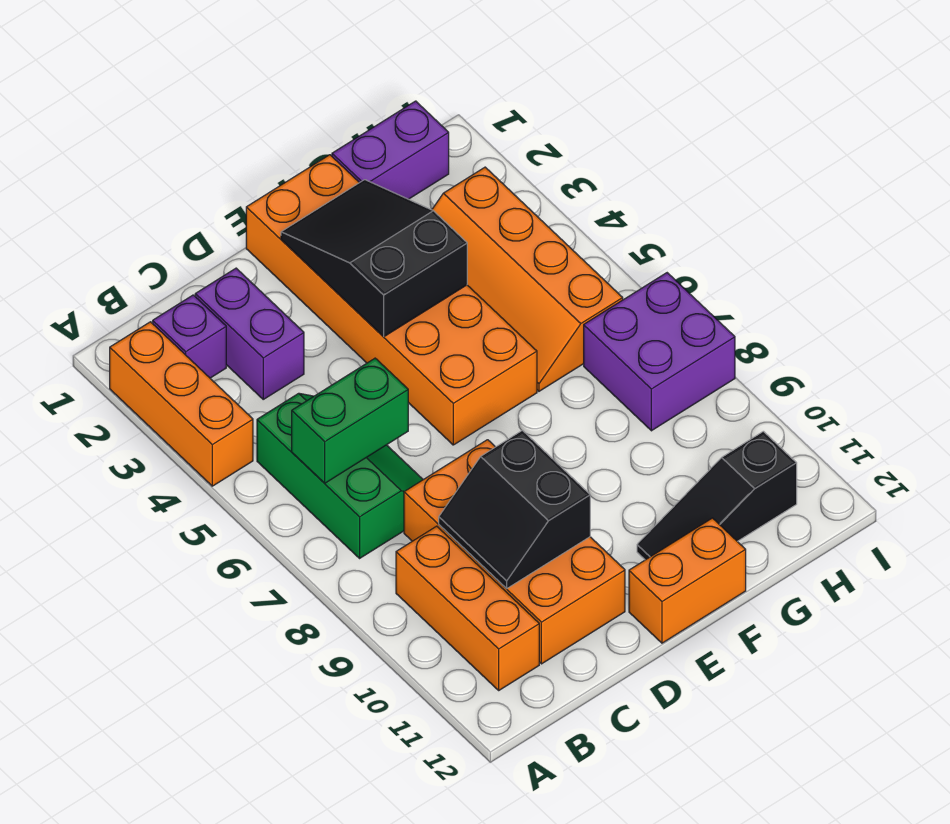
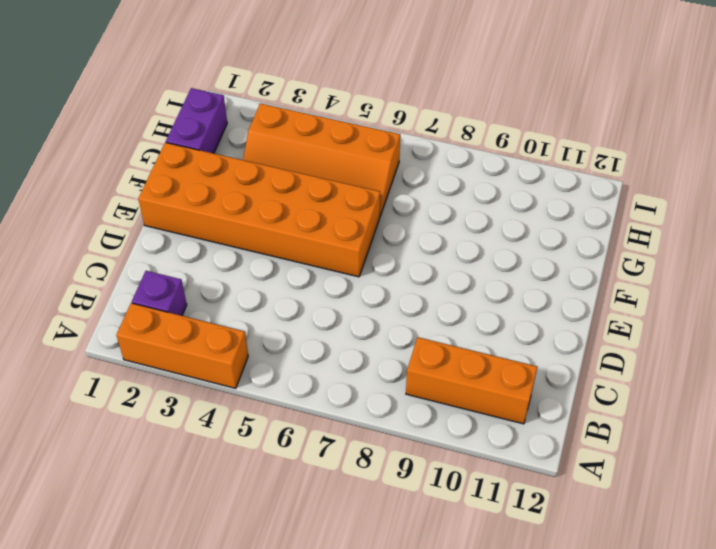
none -> green 2x3 slope [257,393,423,558]
none -> purple 1x2 brick [195,268,304,399]
none -> orange 2x4 brick [404,440,625,664]

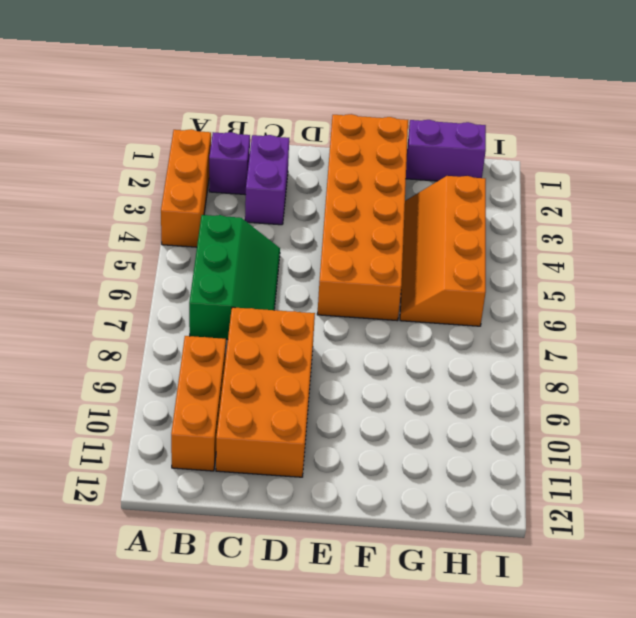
none -> orange 1x2 brick [629,518,746,643]
none -> black 1x3 slope [637,431,797,560]
none -> purple 2x2 brick [584,273,735,431]

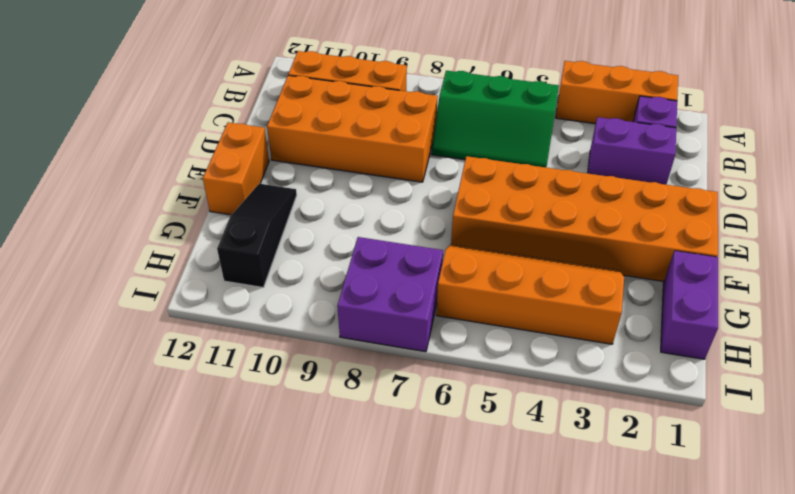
none -> green 1x2 brick [292,358,408,483]
none -> black 2x2 slope [439,430,590,589]
none -> black 2x3 slope [281,180,467,337]

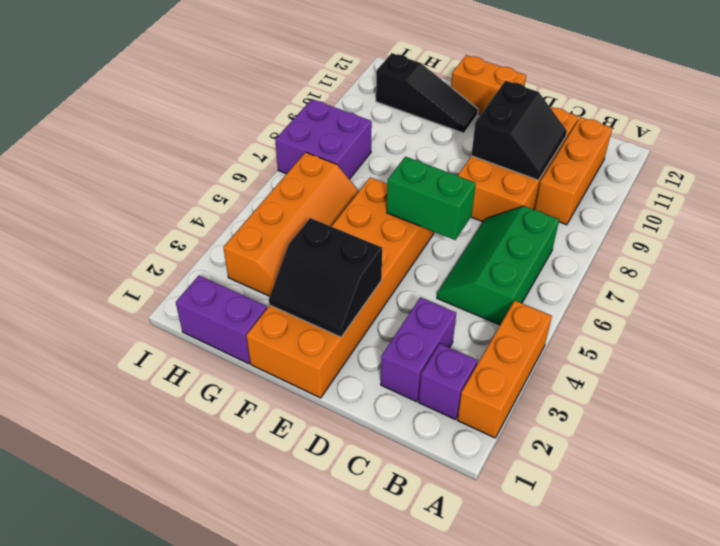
green 1x2 brick [387,157,476,240] -> green 1x2 brick moved to [292,358,408,483]
black 2x2 slope [269,218,382,337] -> black 2x3 slope [281,180,467,337]

